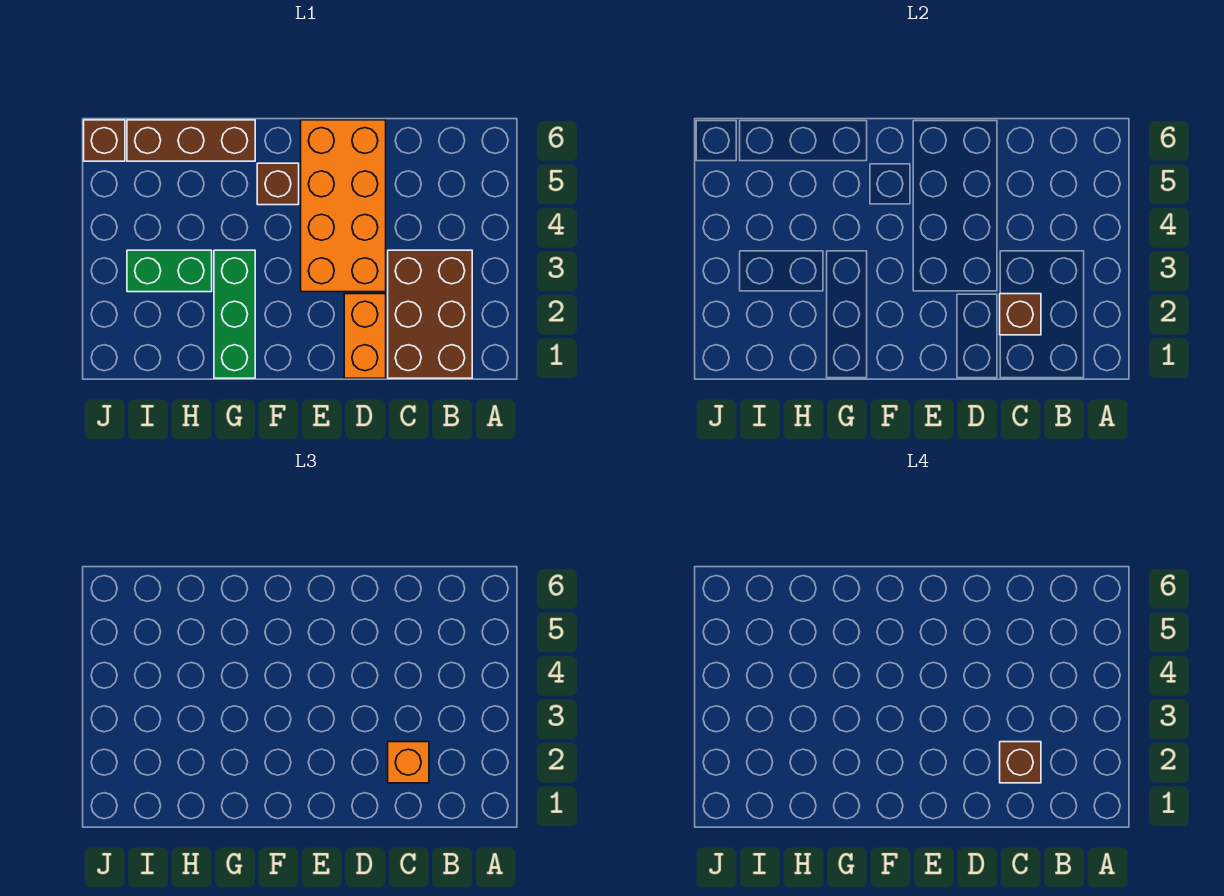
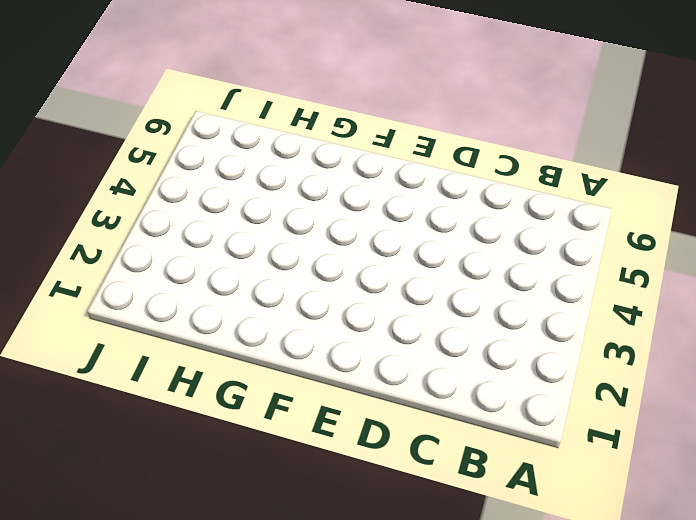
none -> brown 2x3 brick [388,250,472,378]
none -> orange 1x2 brick [344,294,386,378]

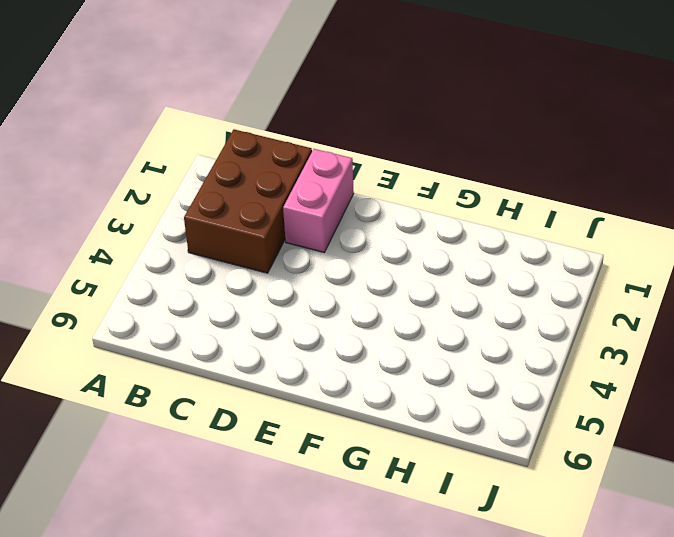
pink 1x2 brick [283,149,354,252] -> orange 1x2 brick [344,294,386,378]
none -> orange 2x4 brick [301,120,386,292]
none -> brown 1x1 brick [257,163,299,205]

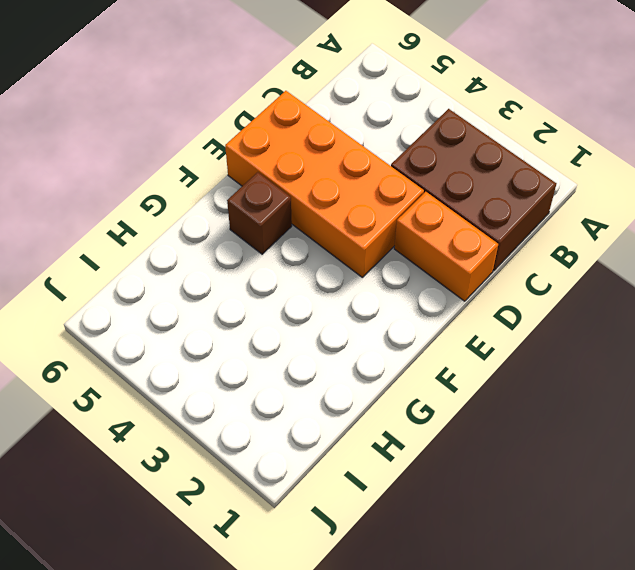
none -> green 1x3 brick [214,250,255,378]
none -> brown 1x3 brick [127,120,255,161]

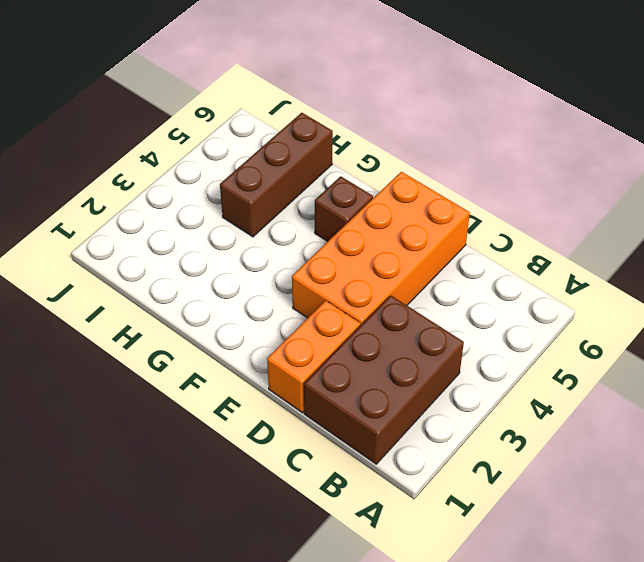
brown 1x3 brick [220,113,333,237] -> brown 1x3 brick turned to [127,120,255,161]
none -> green 1x3 brick [214,250,255,378]
none -> green 1x2 brick [127,250,212,292]

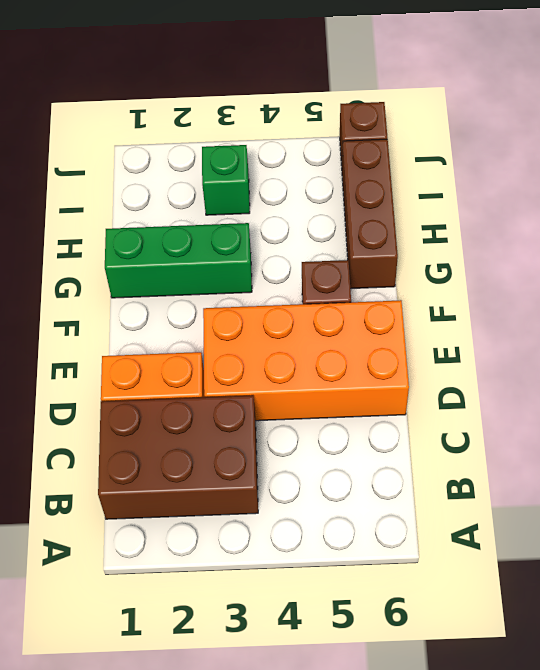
green 1x1 brick [202,145,250,215] -> green 1x2 brick [127,250,212,292]
none -> brown 1x1 brick [1000,294,1041,335]
none -> orange 1x1 brick [388,742,429,783]

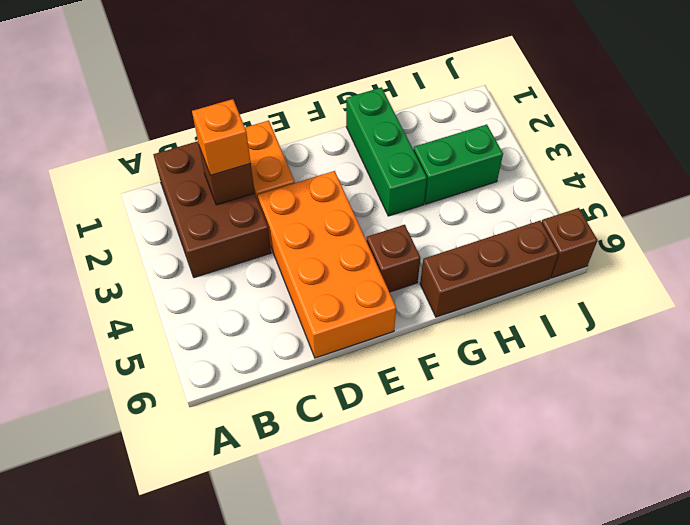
none -> brown 1x1 brick [1000,742,1041,783]

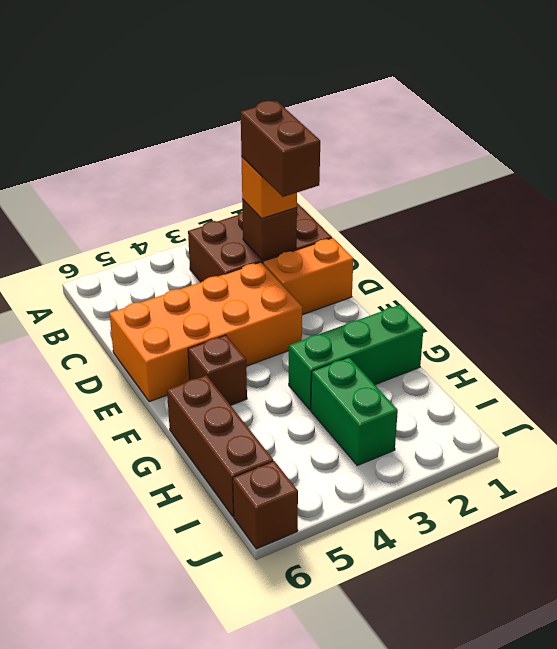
brown 1x2 brick [241,101,320,197] -> brown 1x1 brick [1000,742,1041,783]

